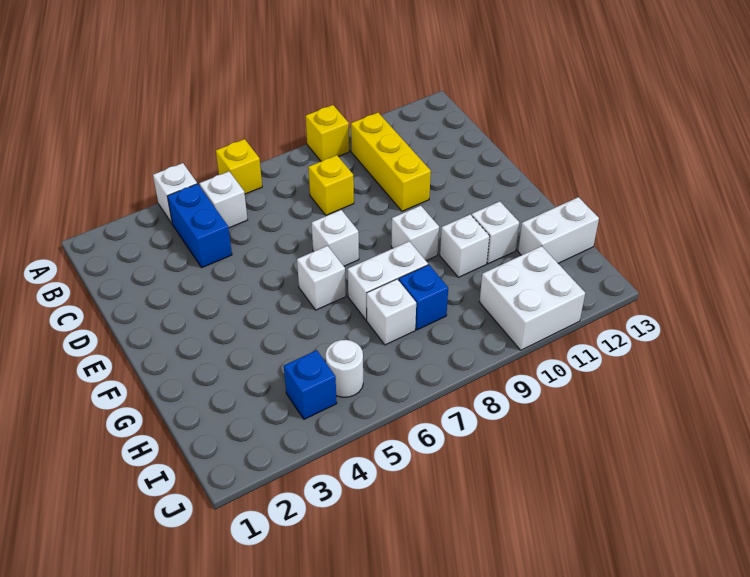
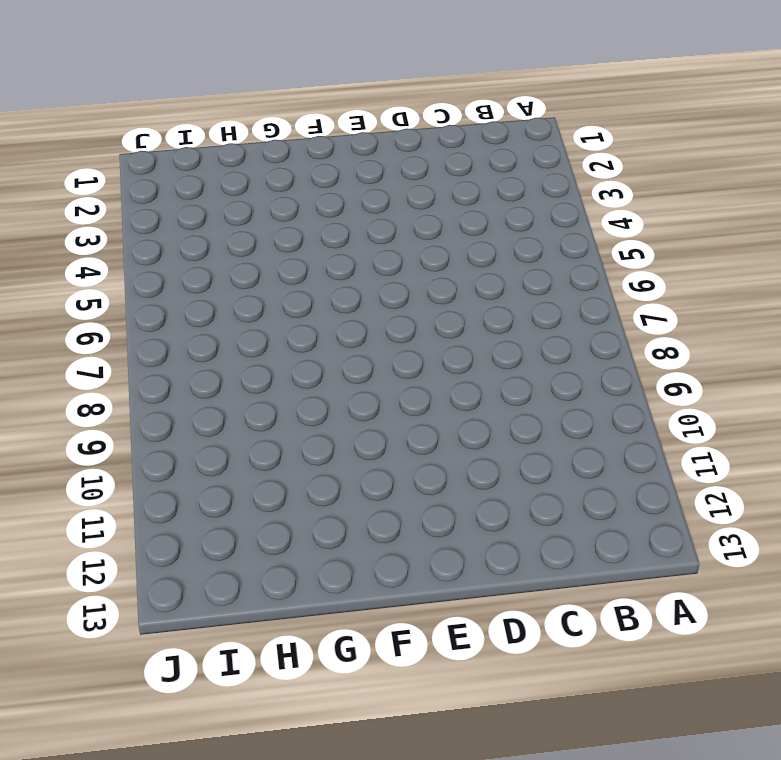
none -> white 1x1 brick [153,163,197,223]
none -> yellow 1x1 brick [216,139,262,194]
none -> yellow 1x1 brick [306,105,349,161]

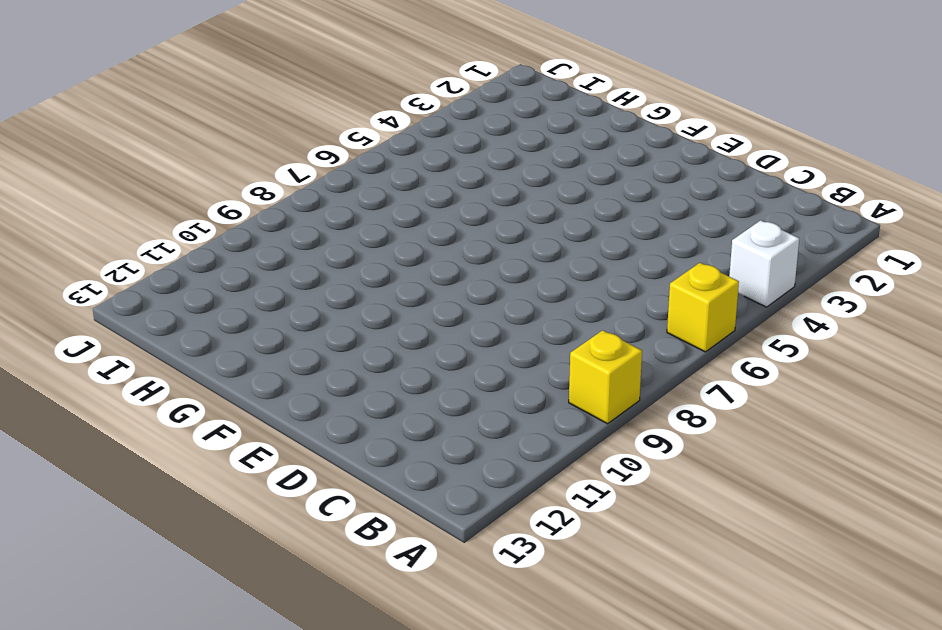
none -> blue 1x2 brick [167,184,232,268]
none -> white 1x1 brick [199,172,248,228]
none -> yellow 1x3 brick [351,113,431,211]

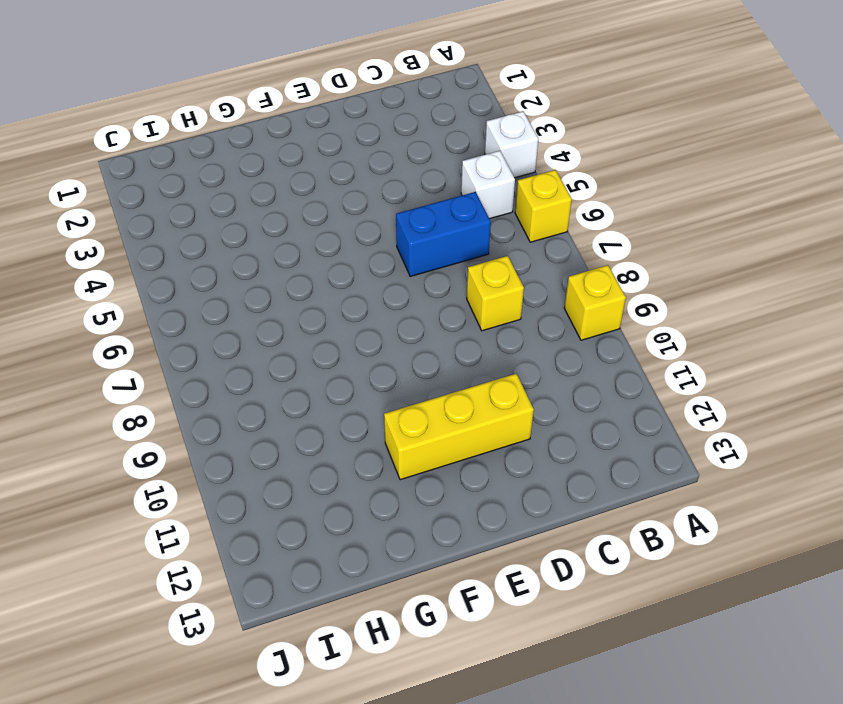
blue 1x2 brick [396,192,491,277] -> blue 1x2 brick moved to [167,184,232,268]
yellow 1x3 brick [384,374,534,480] -> yellow 1x3 brick moved to [351,113,431,211]
none -> white 1x1 brick [312,210,359,266]
none -> white 1x1 brick [297,246,346,310]
none -> white 1x1 brick [391,205,439,260]

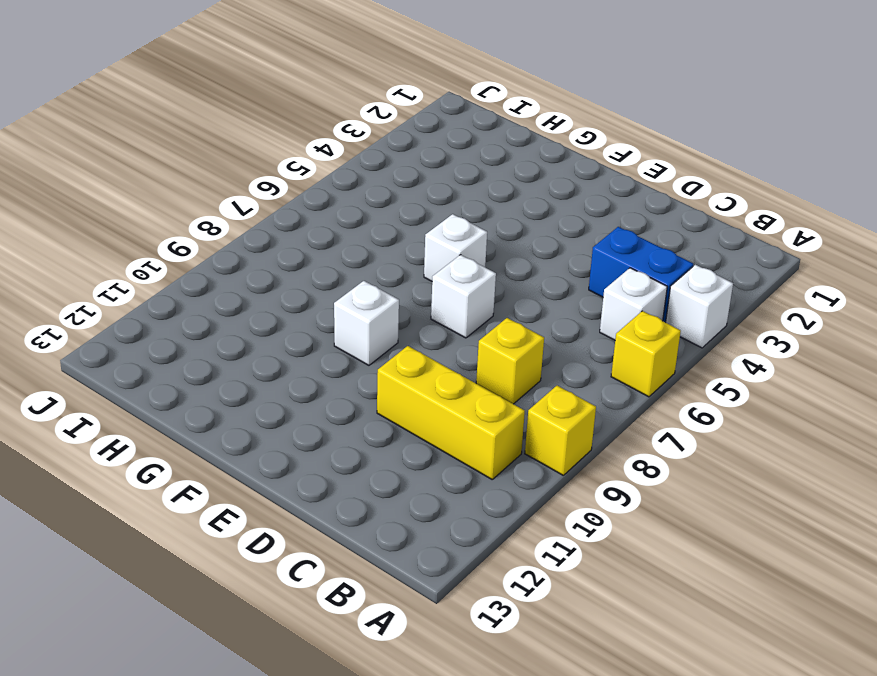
none -> white 1x2 brick [348,241,428,320]
none -> white 1x1 brick [440,215,490,277]
none -> white 1x1 brick [472,201,519,264]

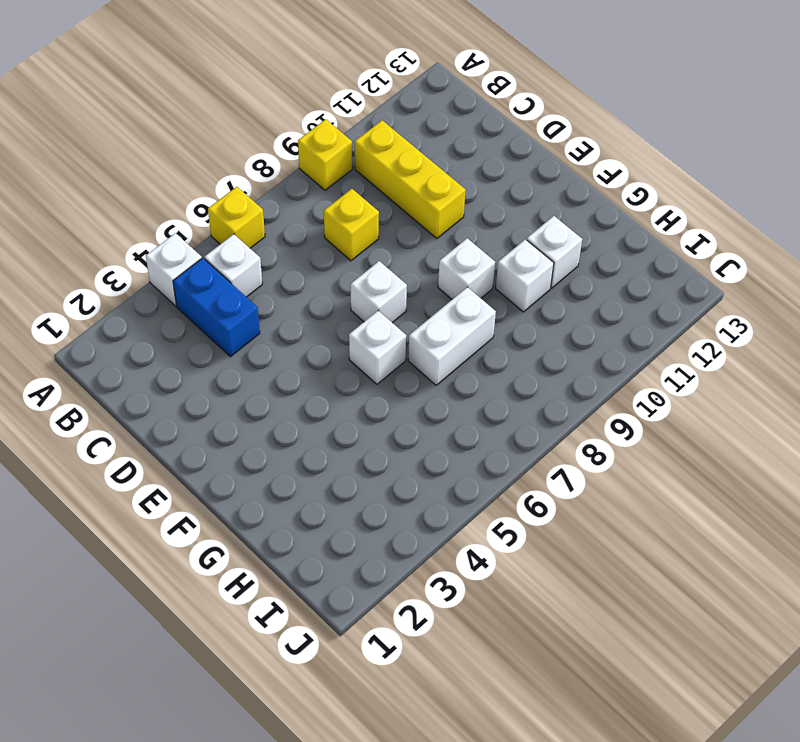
none -> white 1x1 brick [367,279,416,345]
none -> blue 1x1 brick [399,265,448,330]
none -> white 1x2 brick [518,197,599,263]

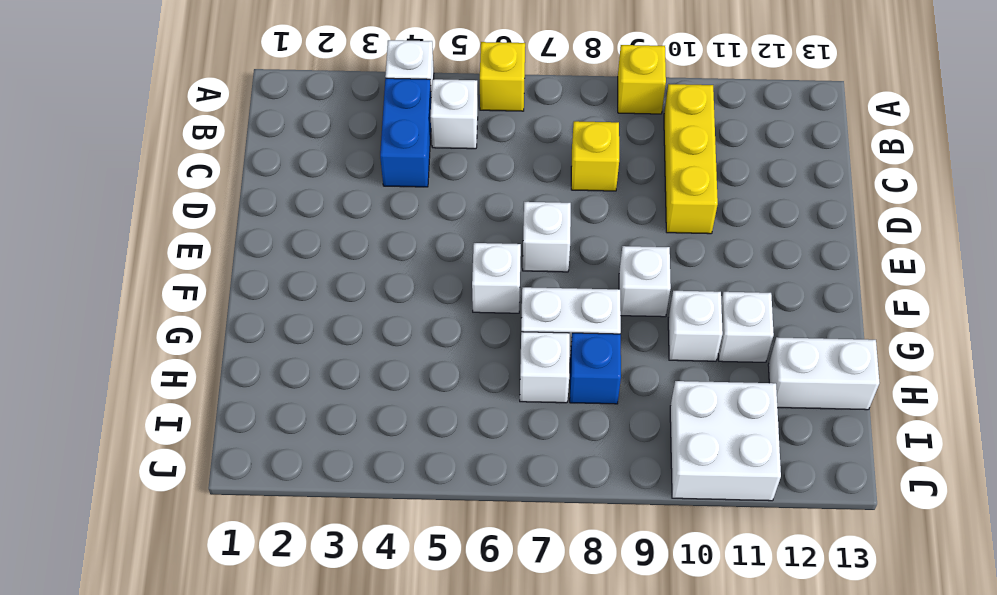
none -> blue 1x1 brick [284,350,337,419]
none -> white 1x1 round brick [326,340,363,397]

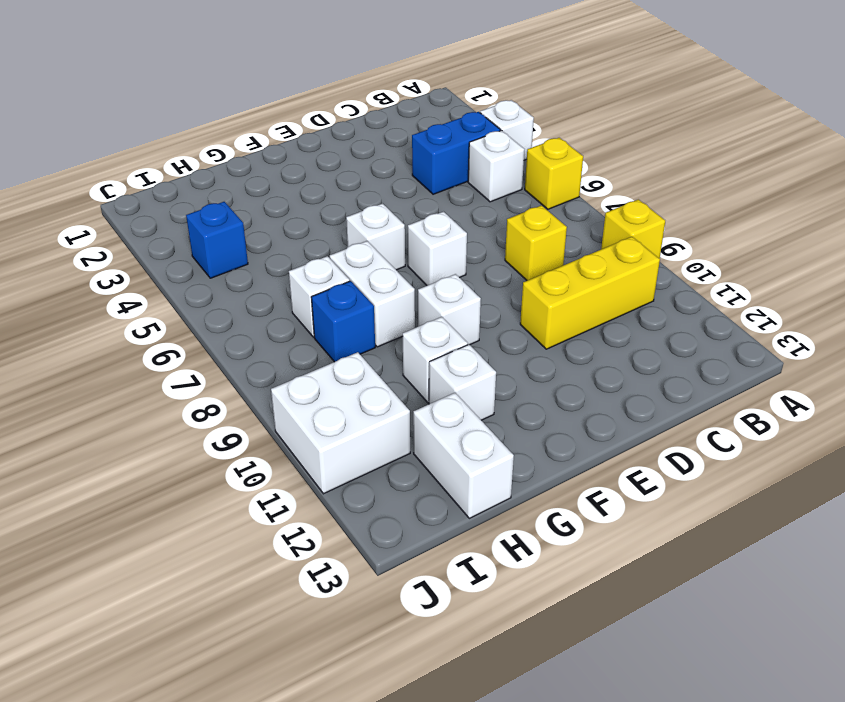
none -> white 1x1 round brick [326,340,363,397]

